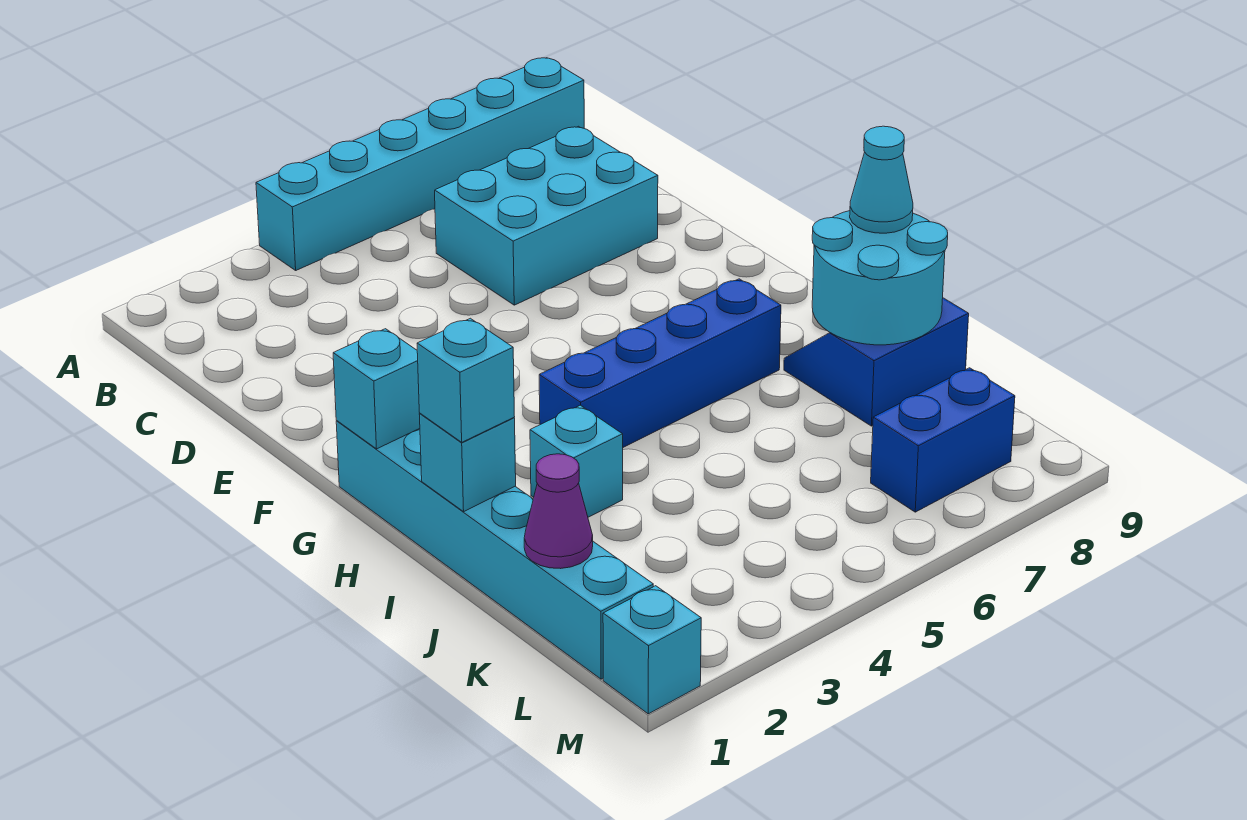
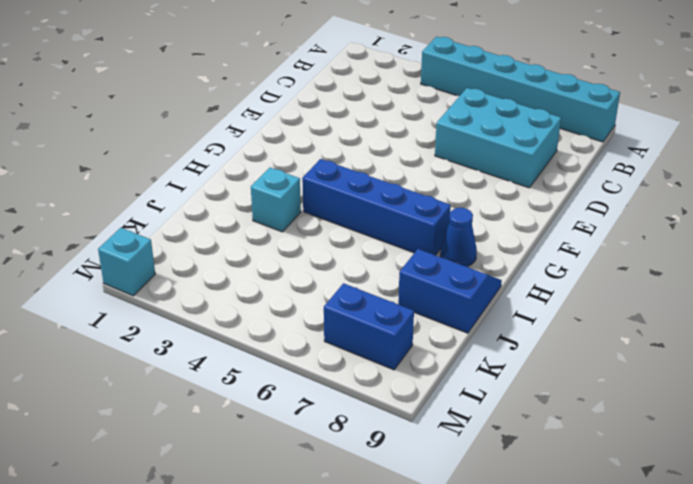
blue 1x1 cone [440,208,477,267] -> none
none -> cyan 1x6 brick [336,421,653,679]
none -> cyan 1x1 brick [333,329,420,449]
none -> cyan 1x1 brick [419,414,516,512]

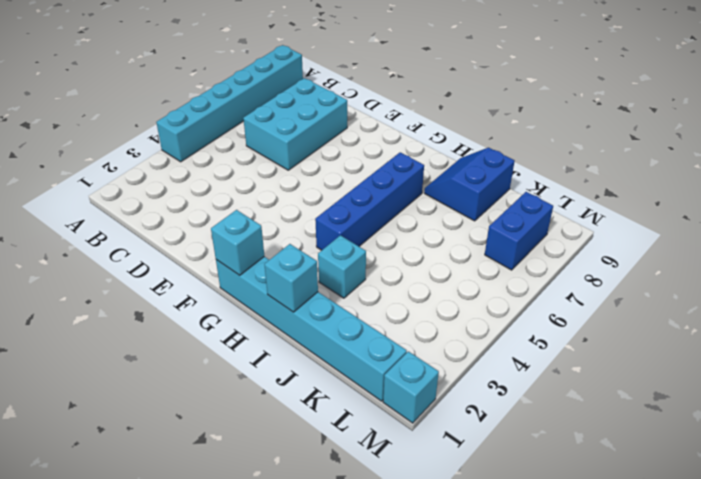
none -> cyan 2x2 round brick [812,211,948,345]
none -> purple 1x1 cone [524,454,593,569]
none -> cyan 1x1 brick [417,318,515,442]

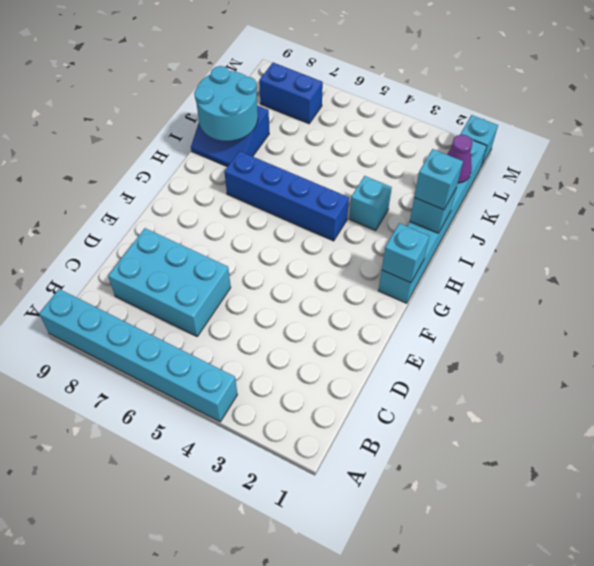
none -> cyan 1x1 cone [850,126,913,233]

